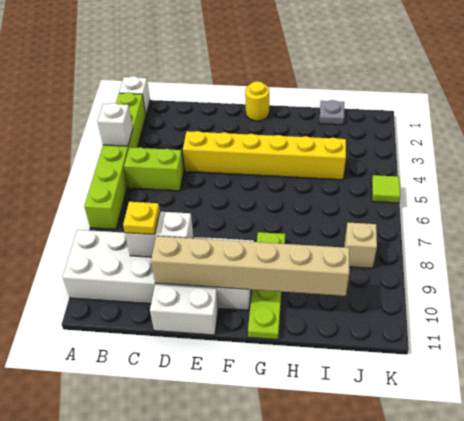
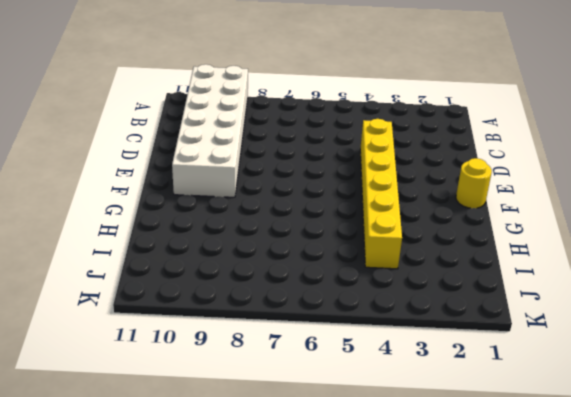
none -> white 1x1 brick [119,76,150,115]
none -> lime 1x6 brick [84,93,146,229]
none -> lime 1x2 brick [124,147,184,191]

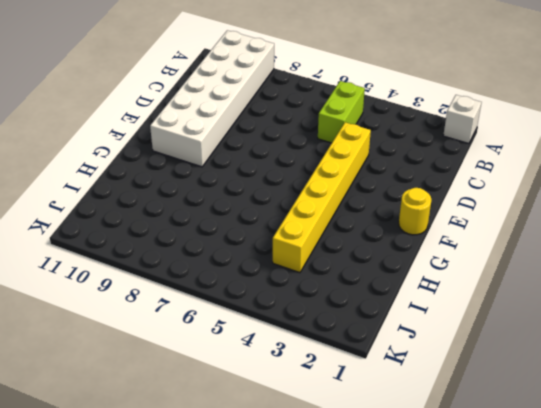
none -> lime 1x6 brick [84,93,146,229]
none -> white 1x2 brick [150,285,218,335]
none -> lime 1x4 plate [248,232,285,340]

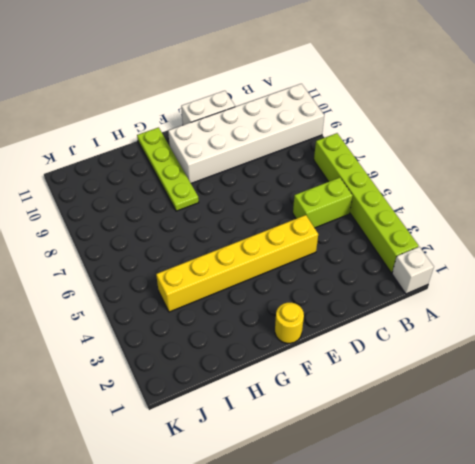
none -> grey 1x1 plate [319,100,344,125]
none -> tan 1x1 brick [344,223,377,268]
none -> lime 1x1 tile [372,175,400,203]

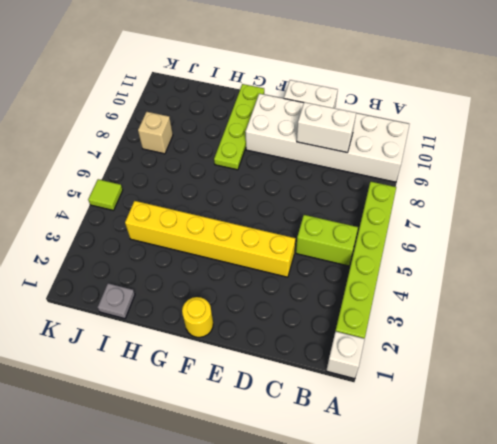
none -> white 1x1 brick [98,103,133,146]
none -> tan 1x6 brick [151,236,349,296]
none -> yellow 1x1 plate [123,202,160,235]

